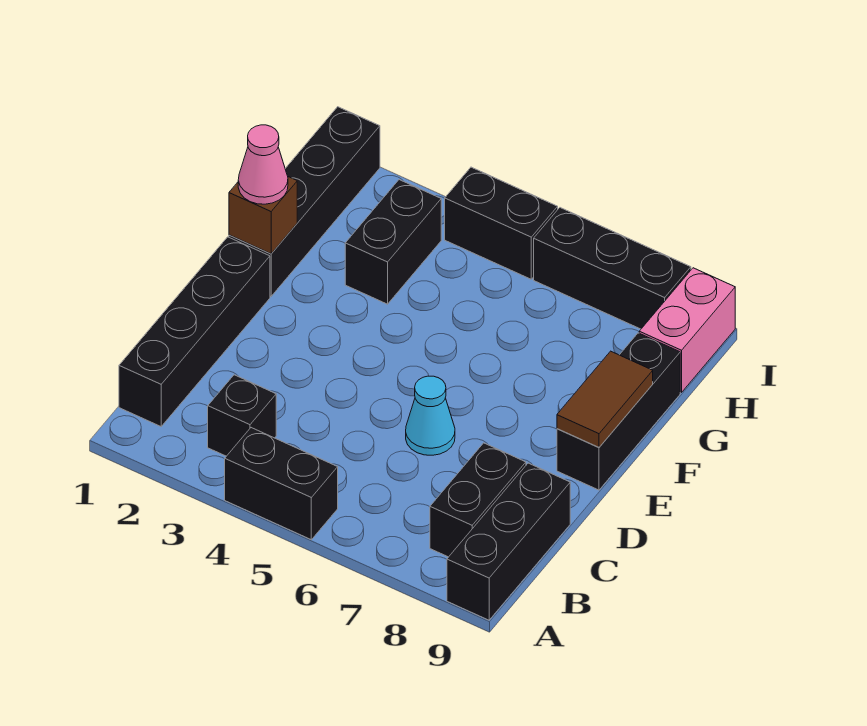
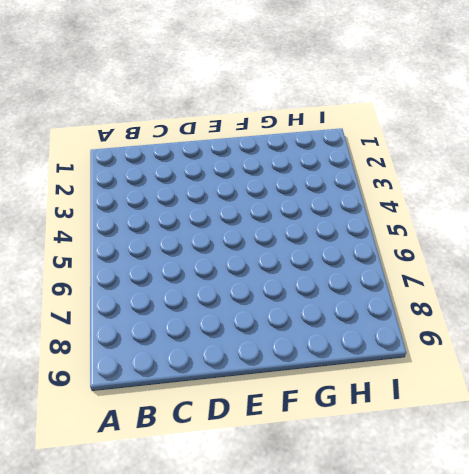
none -> black 1x2 brick [225,428,338,540]
none -> black 1x3 brick [447,463,570,620]
none -> black 1x4 brick [119,237,270,426]

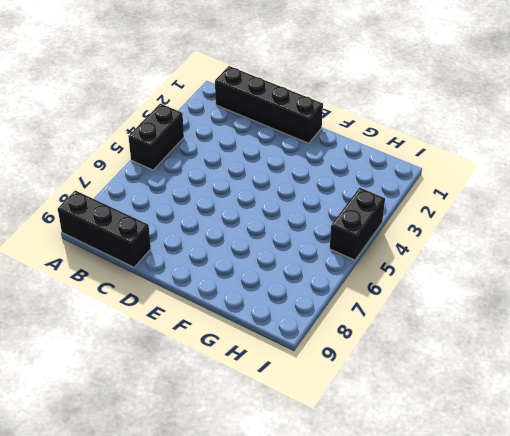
none -> black 1x1 brick [208,375,276,456]
none -> black 1x2 brick [430,443,526,557]
none -> cyan 1x1 cone [406,376,455,455]

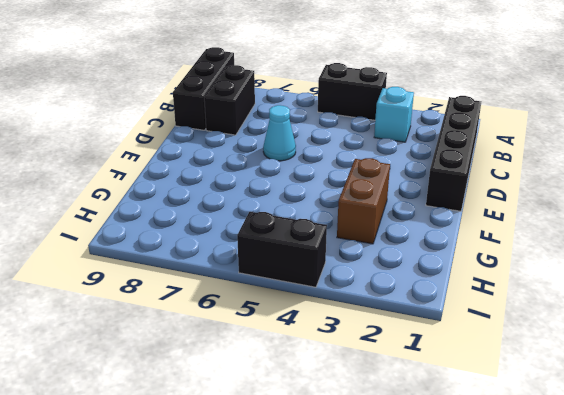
cyan 1x1 brick [374,87,414,142] -> black 1x1 brick [208,375,276,456]
brown 1x2 brick [337,158,390,244] -> black 1x2 brick [345,180,441,304]
none -> black 1x3 brick [557,333,680,490]
none -> black 1x4 brick [229,107,380,296]
none -> pink 1x2 brick [639,268,735,392]

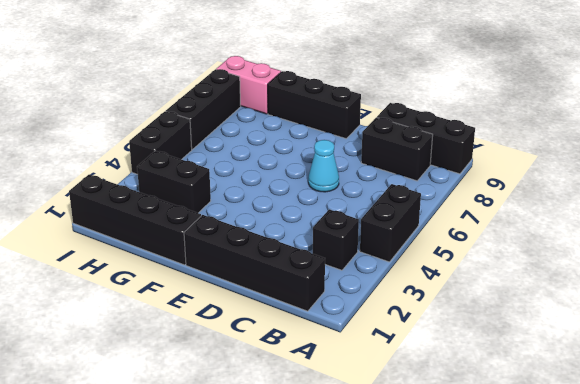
none -> brown 1x2 tile [557,351,653,447]
none -> brown 1x1 brick [229,177,297,254]
none -> pink 1x1 cone [238,125,288,204]

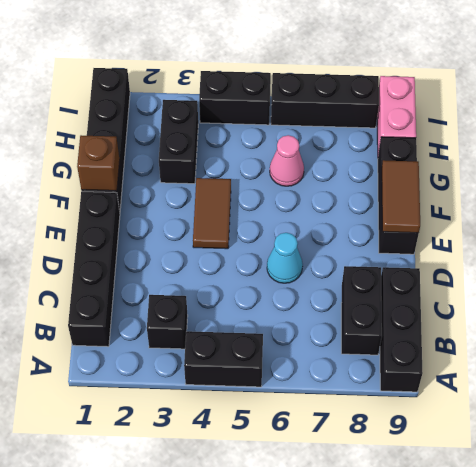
brown 1x2 tile [193,178,231,249] -> none
pink 1x1 cone [270,135,304,186] -> pink 1x1 cone moved to [238,125,288,204]

